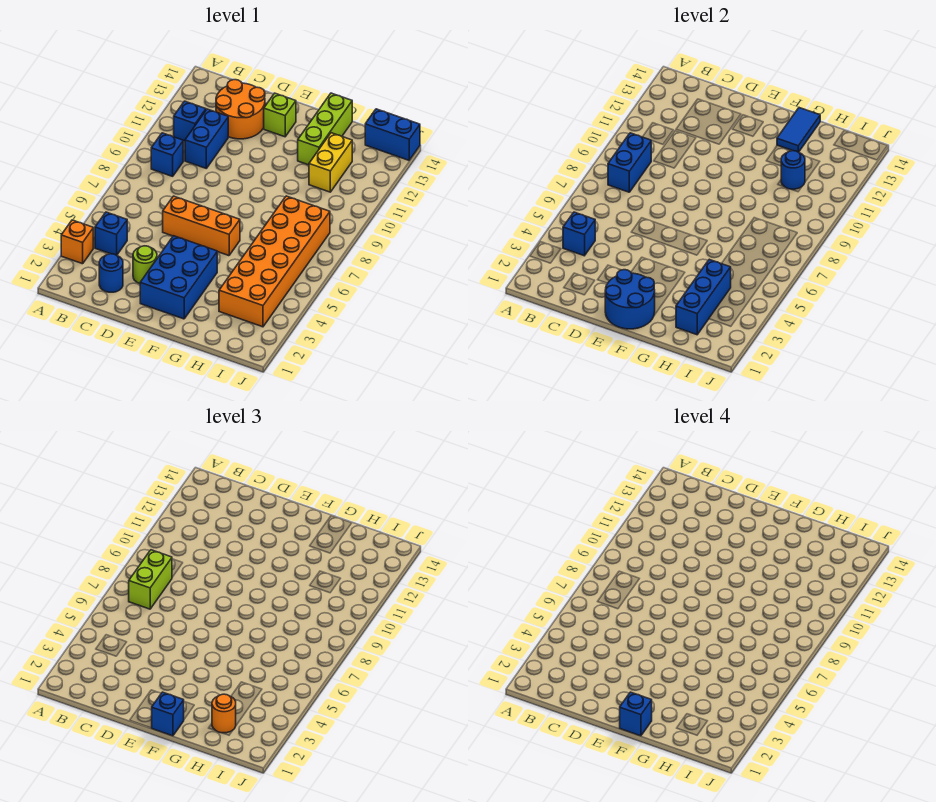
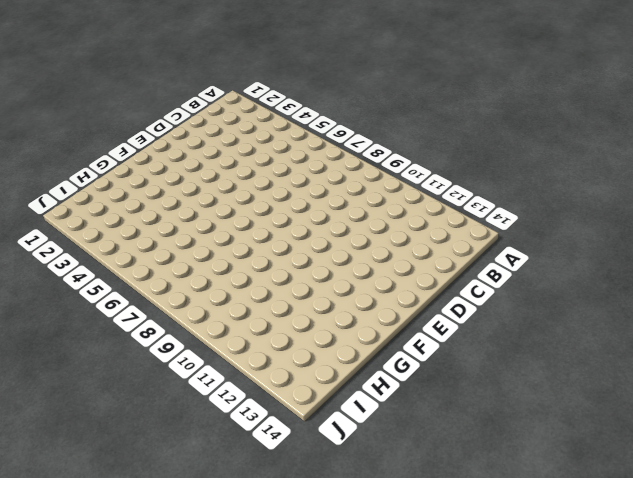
none -> orange 1x1 brick [61,220,93,264]
none -> blue 1x1 brick [95,212,127,255]
none -> blue 1x1 brick [151,133,183,176]

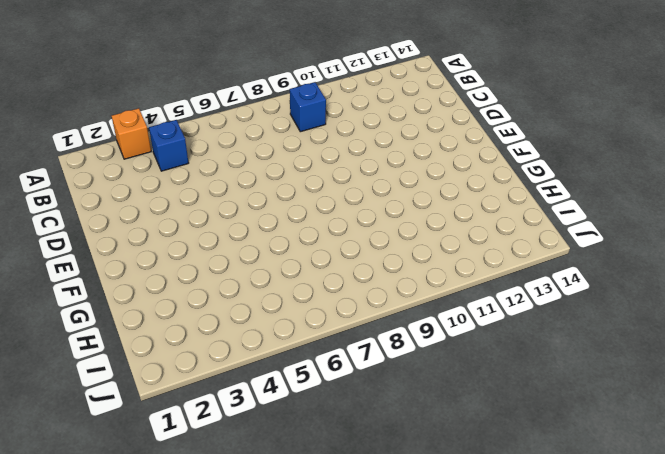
none -> blue 1x1 brick [174,101,206,141]
none -> blue 1x1 round brick [99,254,123,292]
none -> blue 1x2 brick [185,109,228,168]

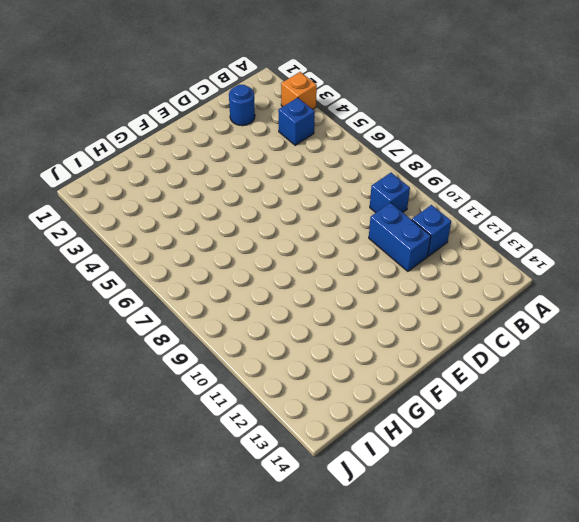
none -> orange 2x2 round brick [216,80,265,139]
none -> lime 1x1 round brick [133,246,157,284]
none -> orange 1x3 brick [163,196,240,256]

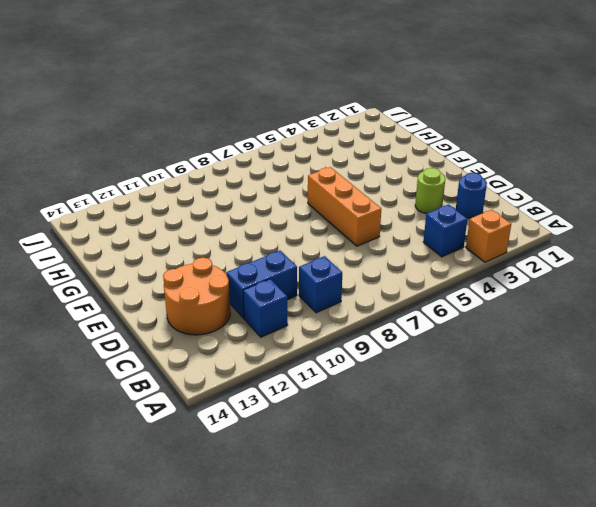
none -> blue 2x3 brick [140,236,217,319]
none -> lime 1x1 brick [264,93,296,137]
none -> lime 1x3 brick [298,93,352,165]

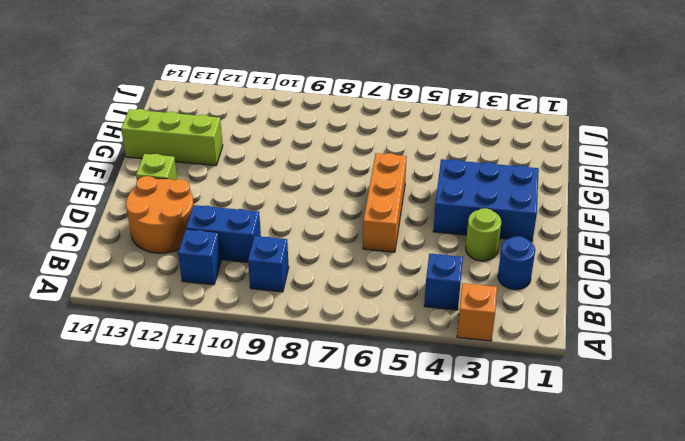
none -> orange 2x6 brick [219,196,330,327]
none -> yellow 1x2 brick [309,133,352,192]
none -> blue 1x2 brick [365,109,420,160]

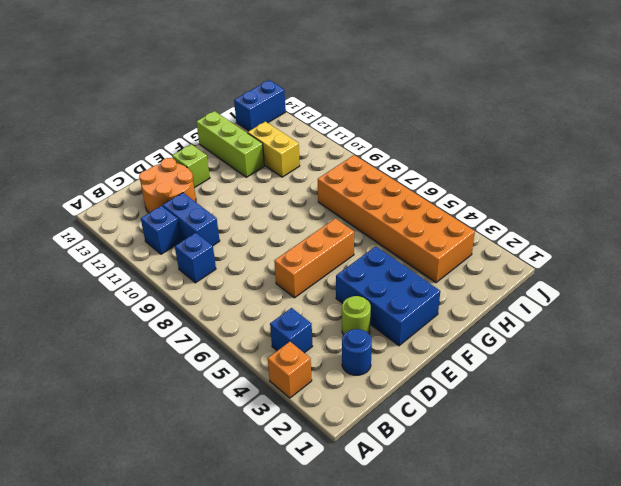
none -> blue 1x1 brick [563,212,595,256]
none -> blue 1x2 brick [608,133,651,192]
none -> blue 2x2 round brick [605,270,655,329]

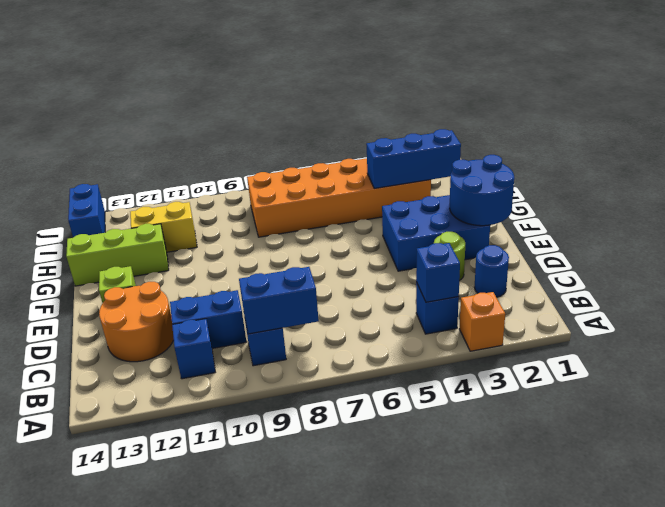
none -> orange 1x3 brick [163,196,240,256]
none -> blue 1x2 tile [777,108,820,152]
none -> blue 1x1 round brick [781,151,805,189]

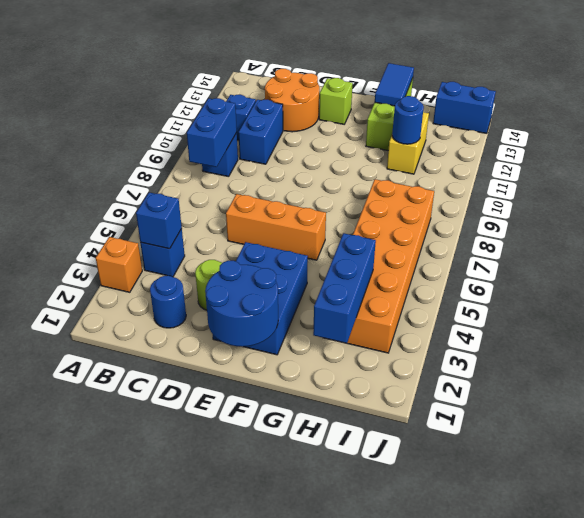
none -> lime 1x2 brick [129,550,172,609]
none -> blue 1x1 brick [152,692,184,736]
none -> orange 1x1 round brick [212,694,236,733]

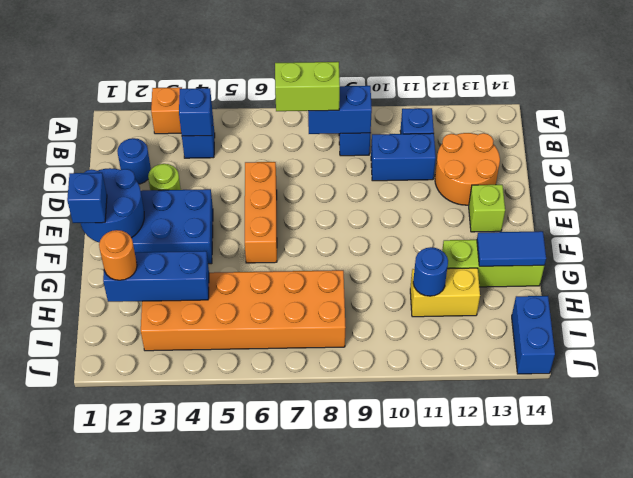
none -> blue 1x1 brick [620,692,652,736]

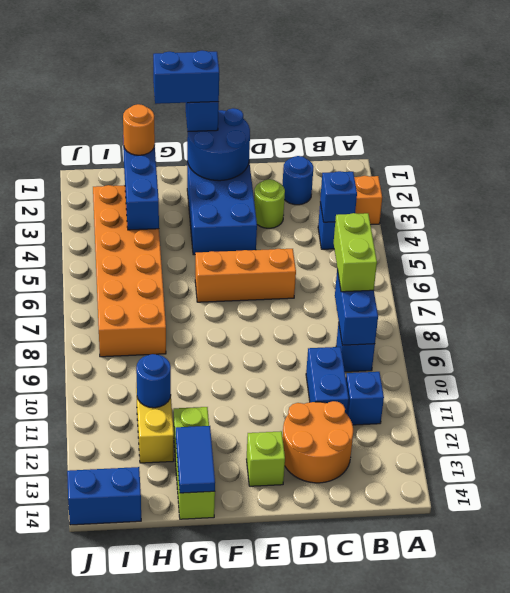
blue 1x2 brick [153,50,219,104] -> blue 1x1 brick [620,692,652,736]

